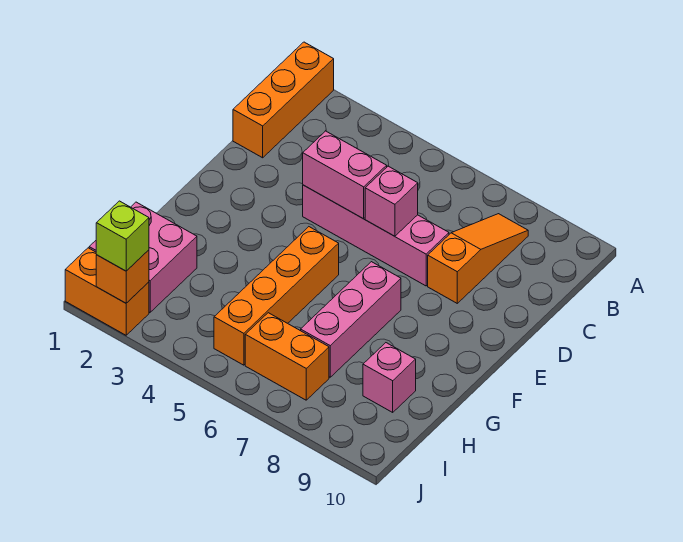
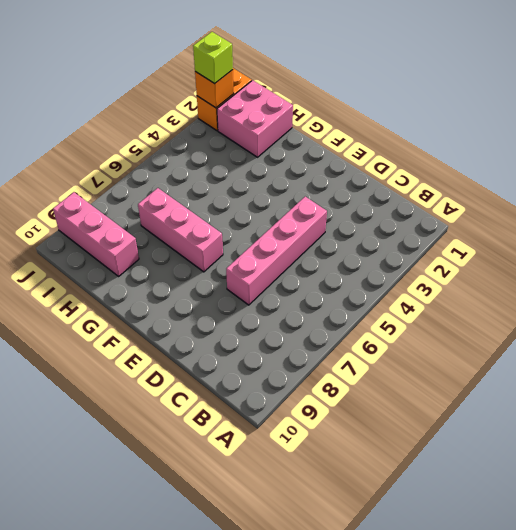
pink 1x3 brick [53,192,139,276] -> pink 1x1 brick [363,343,416,412]
none -> orange 1x3 brick [233,42,334,158]
none -> orange 1x3 slope [428,214,528,303]
none -> orange 1x4 brick [214,227,339,365]

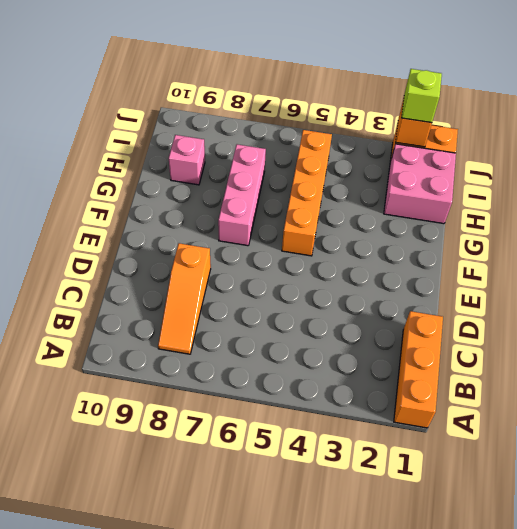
none -> pink 1x4 brick [303,185,449,286]
none -> orange 1x2 brick [245,313,329,400]
none -> pink 1x2 brick [303,131,387,219]

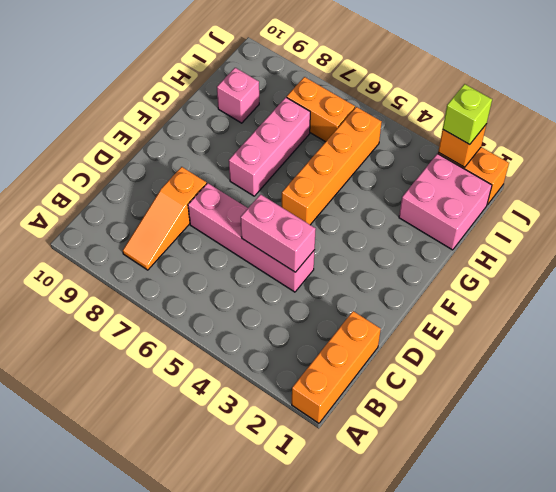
none -> pink 1x1 brick [365,166,418,236]

